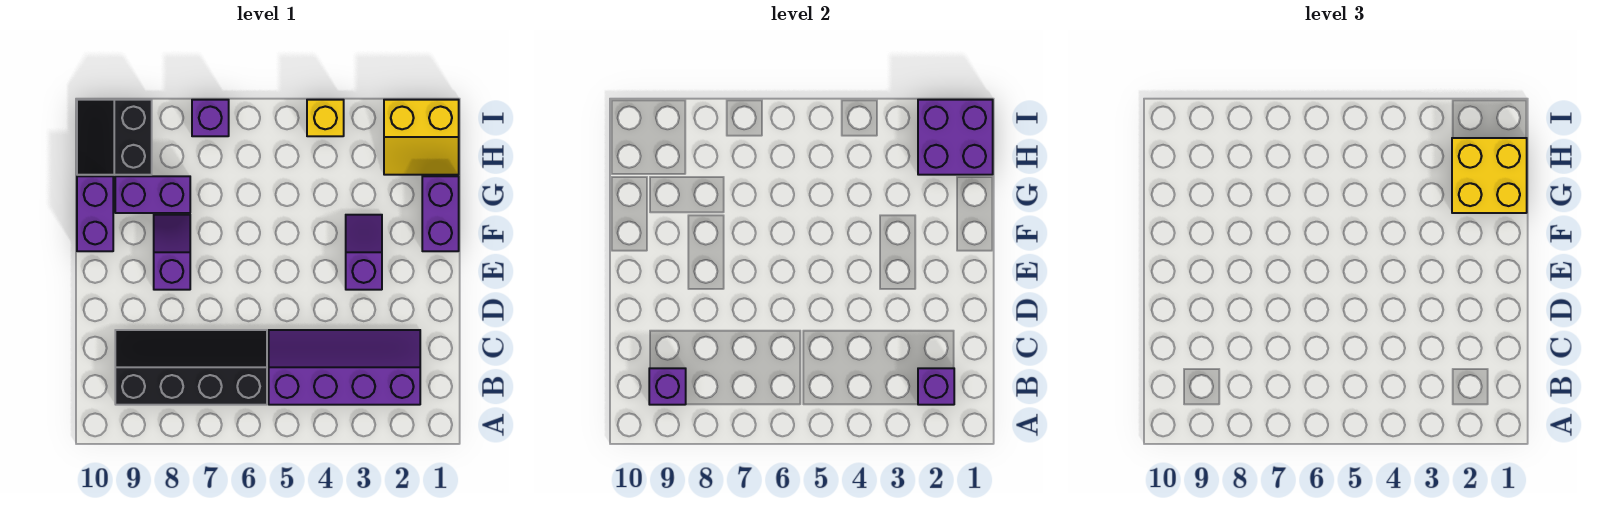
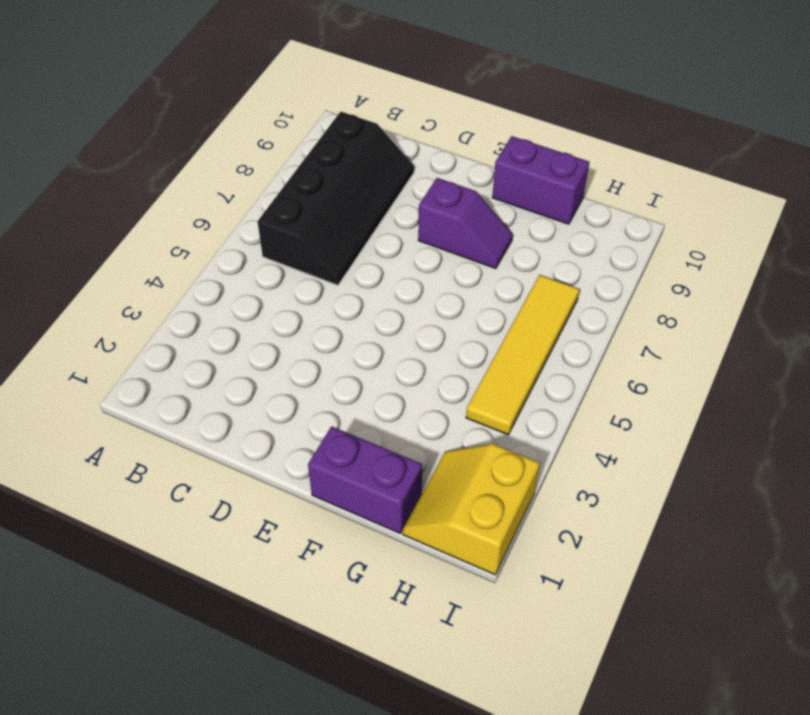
yellow 1x4 tile [466,275,580,435] -> none
none -> purple 2x4 slope [269,330,420,405]
none -> purple 1x2 slope [346,215,382,290]
none -> purple 1x2 brick [115,176,190,213]

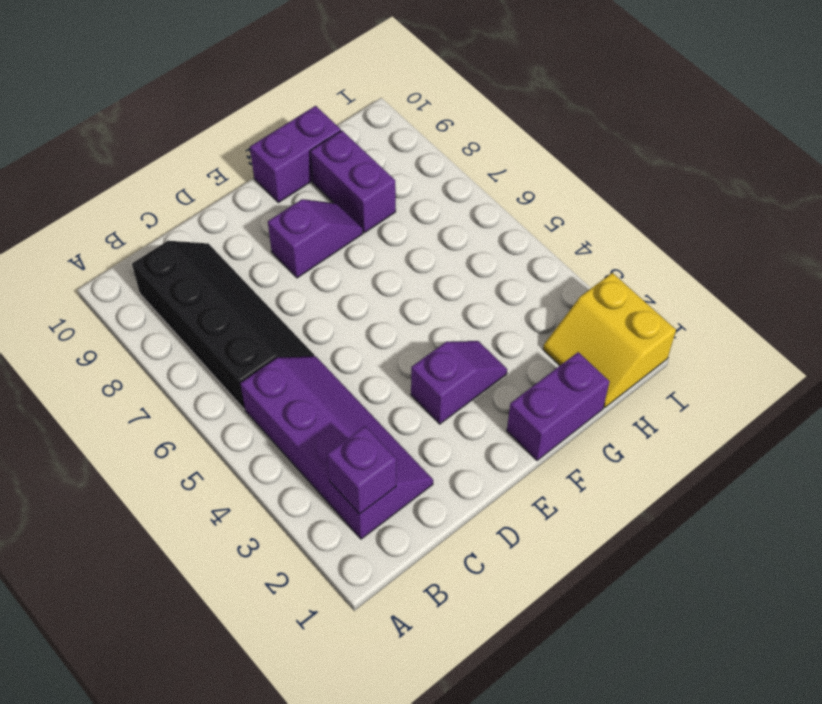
none -> black 2x2 slope [77,100,152,175]
none -> yellow 1x1 brick [307,100,344,136]
none -> purple 1x1 brick [192,100,229,136]

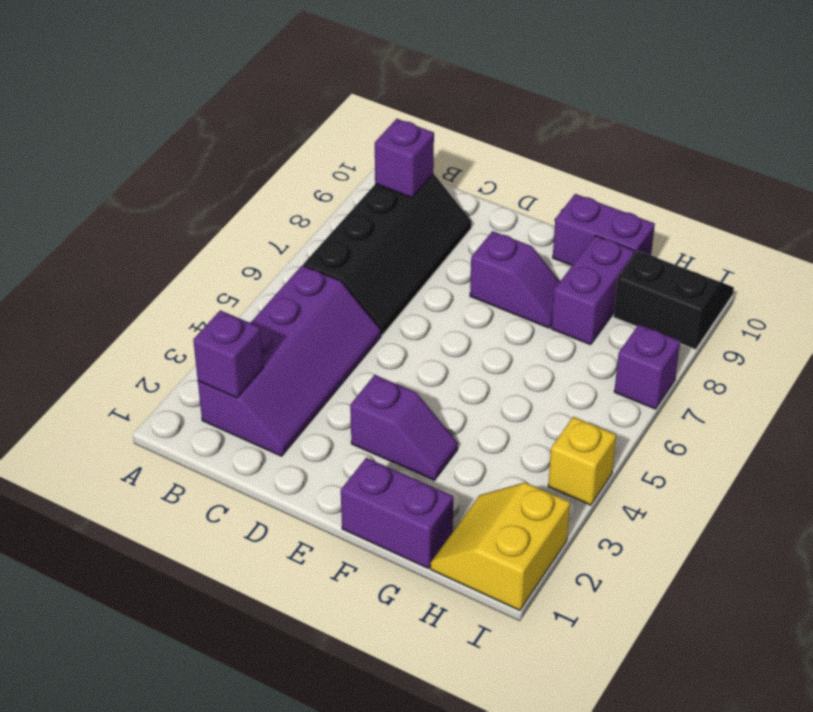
none -> purple 2x2 brick [918,100,993,175]
none -> yellow 2x2 brick [1452,138,1527,213]

